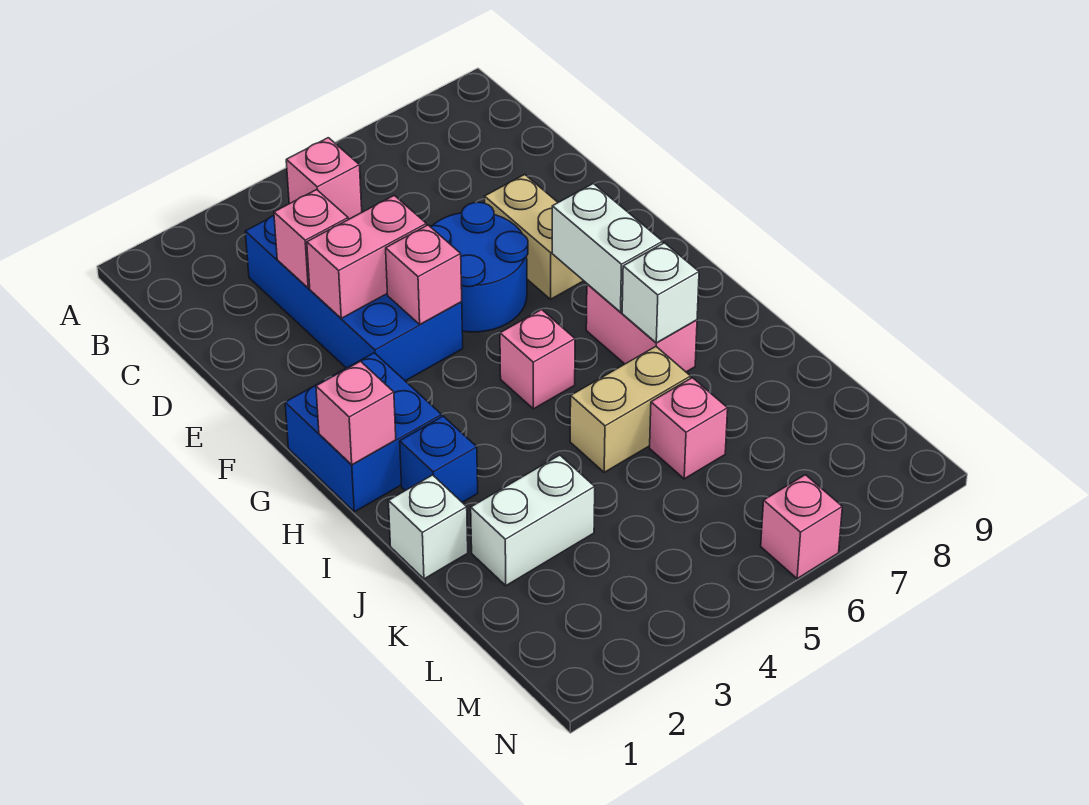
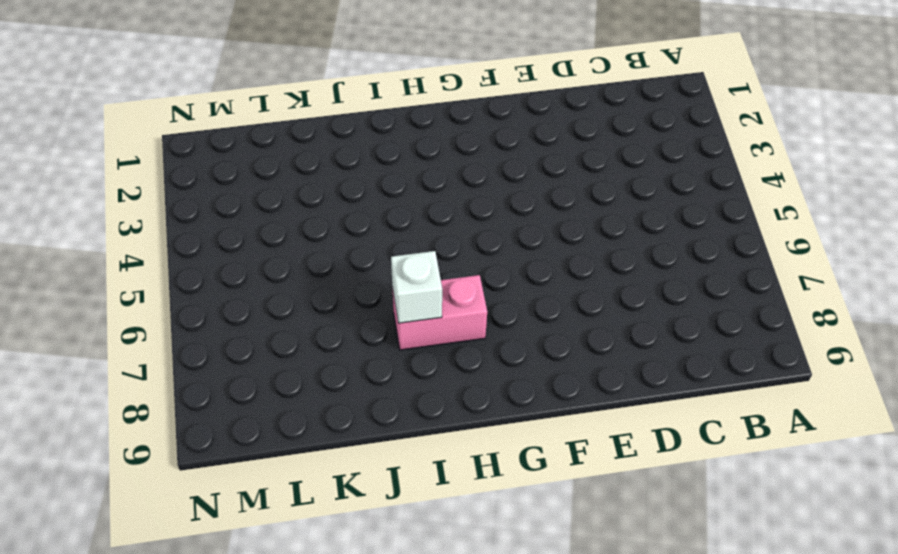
none -> blue 2x4 brick [245,216,463,381]
none -> blue 2x2 round brick [430,202,528,332]
none -> tan 1x2 brick [485,174,583,299]

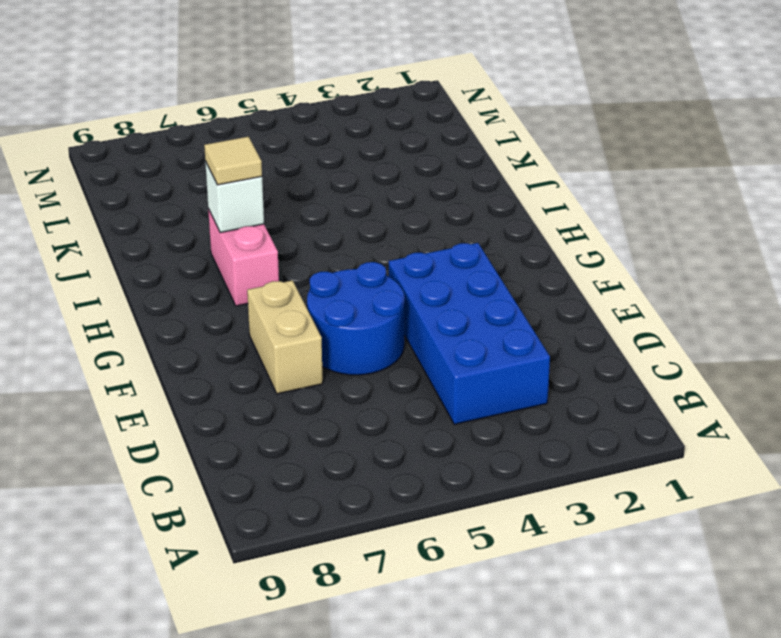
tan 1x1 tile [204,137,262,185] -> none
none -> blue 2x2 brick [285,353,442,512]
none -> pink 1x1 brick [500,310,575,409]
none -> blue 1x1 brick [400,416,478,502]

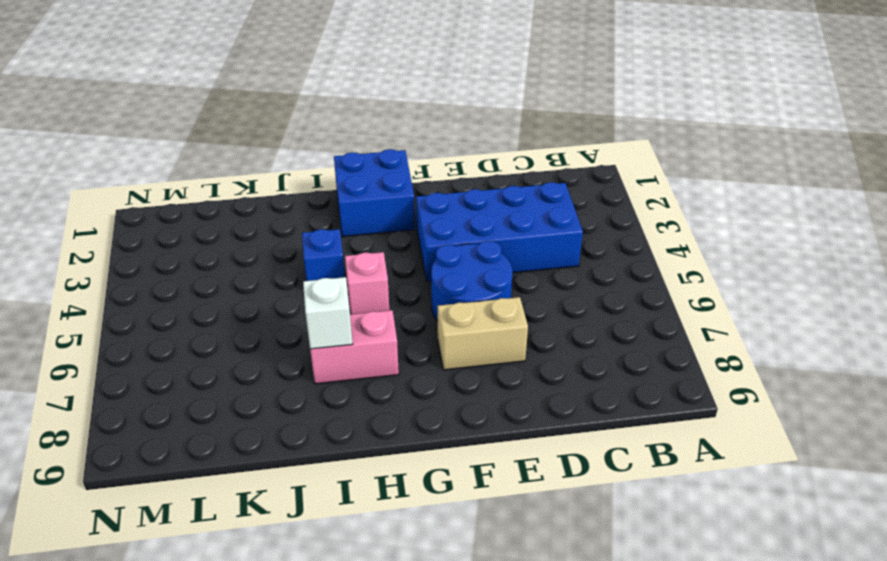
blue 1x1 brick [302,229,345,281] -> blue 1x1 brick moved to [400,416,478,502]
none -> white 1x1 brick [389,475,468,579]
none -> tan 1x2 brick [570,347,691,472]
none -> white 1x2 brick [471,455,595,586]

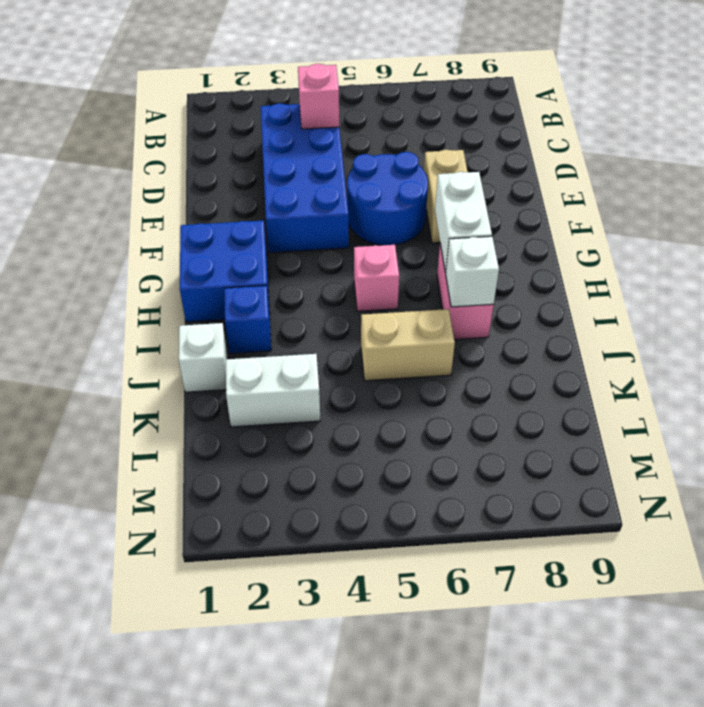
none -> pink 1x1 brick [650,378,728,479]
none -> pink 1x1 brick [761,475,842,579]
none -> pink 1x1 brick [274,190,348,288]

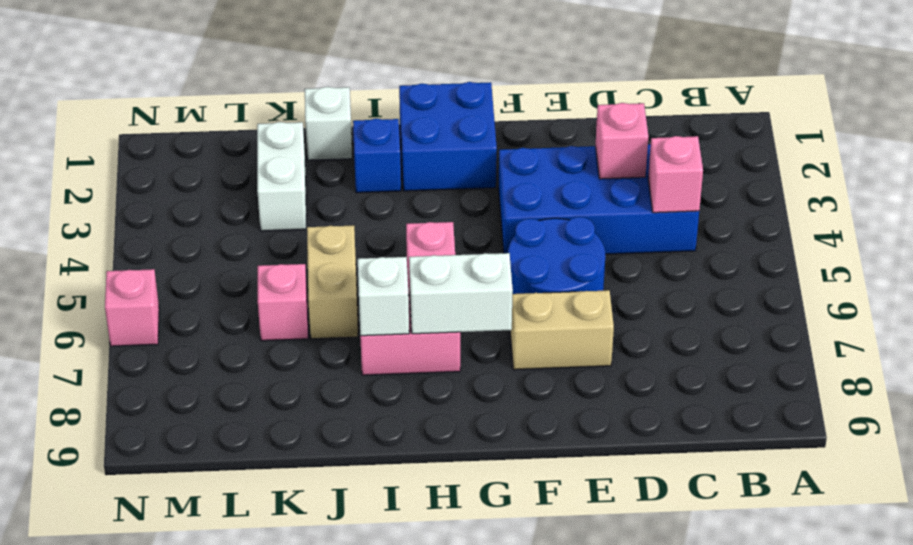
none -> pink 1x2 brick [307,195,426,318]
none -> pink 1x1 brick [386,225,462,324]
none -> pink 1x1 brick [316,361,396,465]

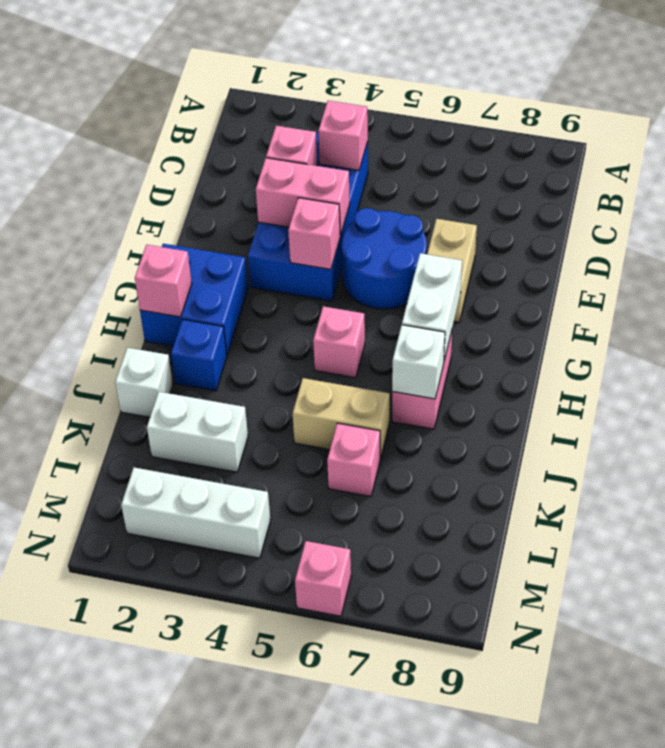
white 1x3 brick [121,467,270,558] -> none

